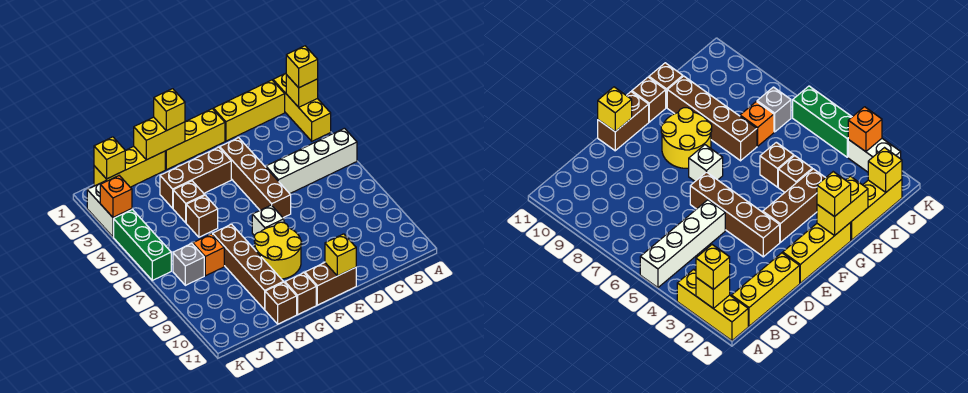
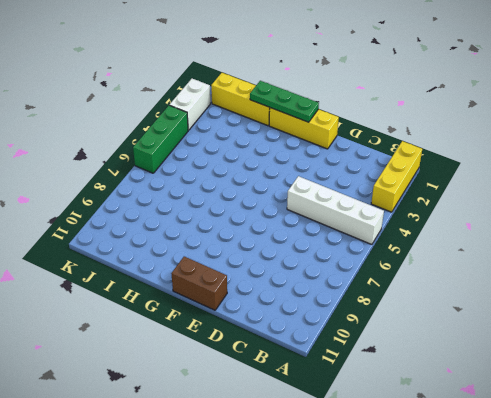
green 1x3 plate [250,81,319,122] -> yellow 1x2 brick [134,117,185,160]
none -> yellow 1x3 brick [213,80,285,141]
none -> brown 1x4 brick [220,138,291,218]
none -> brown 1x3 brick [160,147,231,208]

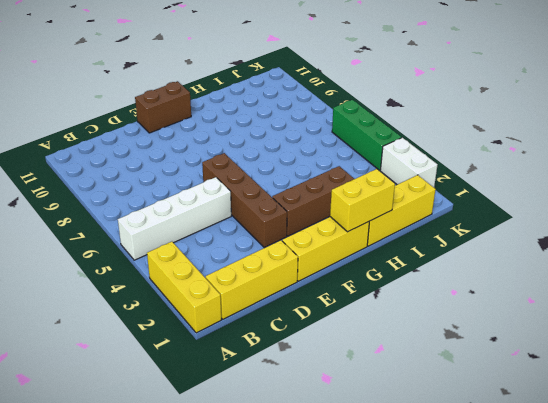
none -> white 1x1 brick [252,205,284,236]
none -> yellow 2x2 round brick [254,222,302,279]
none -> brown 1x1 brick [285,273,316,314]

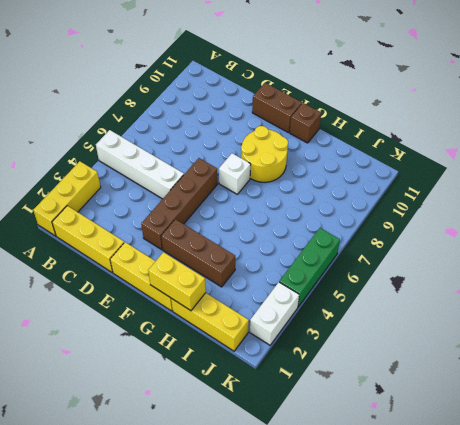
none -> brown 1x1 brick [173,181,205,223]
none -> brown 1x1 brick [186,195,218,237]
none -> brown 1x4 brick [213,224,283,310]

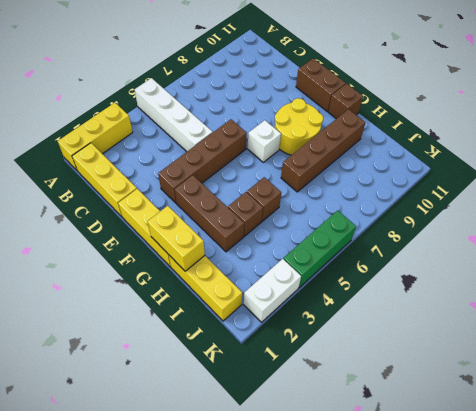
none -> brown 1x1 brick [265,282,297,324]
none -> orange 1x1 brick [193,234,224,276]
none -> grey 1x1 brick [173,243,204,285]

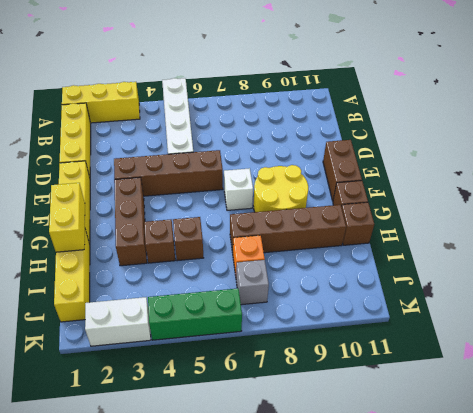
none -> yellow 1x1 brick [286,75,318,107]
none -> yellow 1x1 brick [325,234,356,276]
none -> yellow 1x1 brick [94,137,125,179]

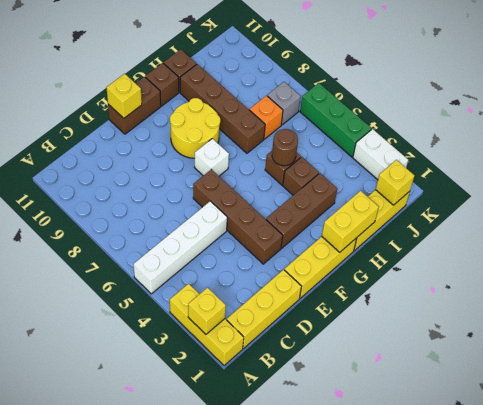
brown 1x1 round brick [272,129,298,166] -> none
none -> orange 1x1 brick [100,176,132,217]
none -> yellow 1x1 brick [286,46,318,88]
none -> yellow 1x1 brick [154,89,185,131]

